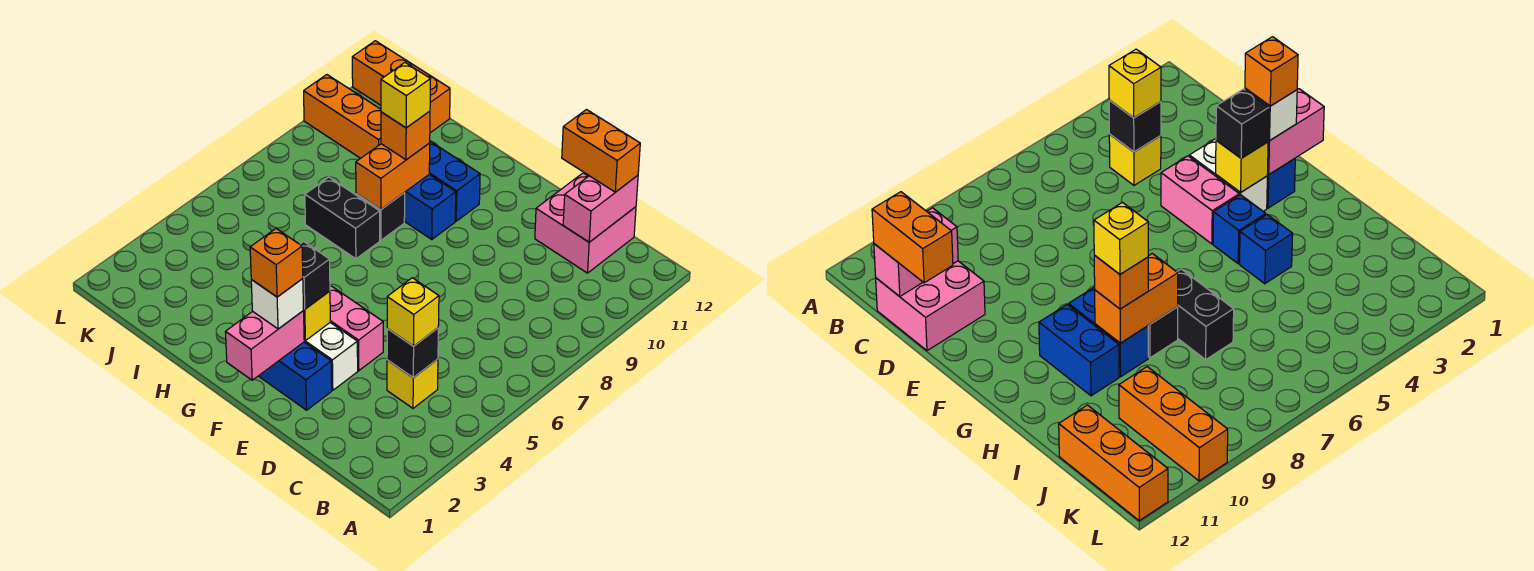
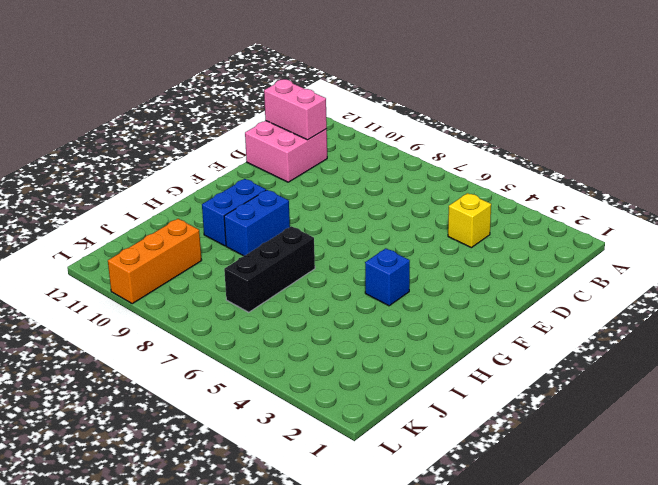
black 1x3 brick [224,226,315,312] -> black 1x2 brick [305,177,380,259]
none -> blue 1x2 brick [259,342,332,410]
none -> white 1x2 brick [304,323,358,390]
none -> pink 1x2 brick [330,286,383,371]

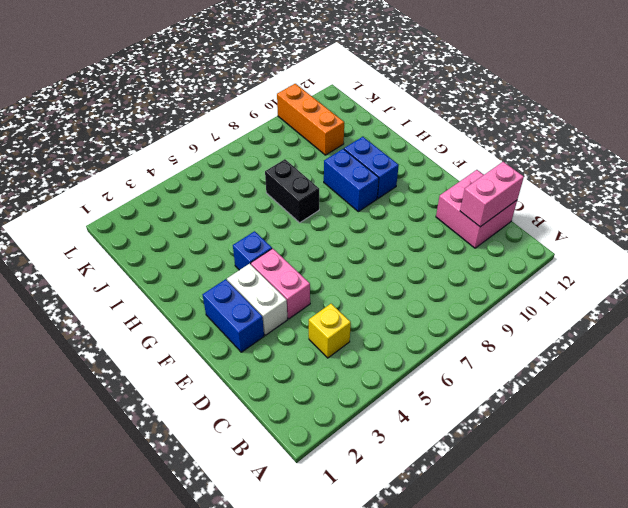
none -> blue 1x1 brick [1240,215,1293,284]
none -> black 1x1 brick [356,193,405,240]
none -> orange 1x3 brick [352,41,450,133]

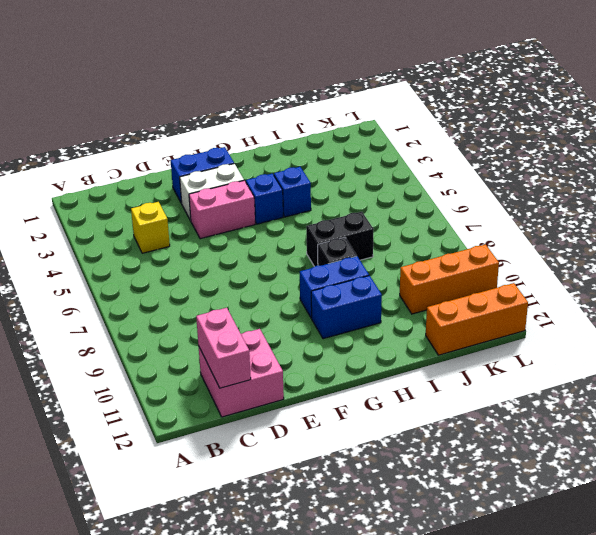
none -> black 1x1 brick [387,328,438,378]
none -> pink 1x2 brick [226,311,304,380]
none -> yellow 1x1 brick [303,291,330,341]

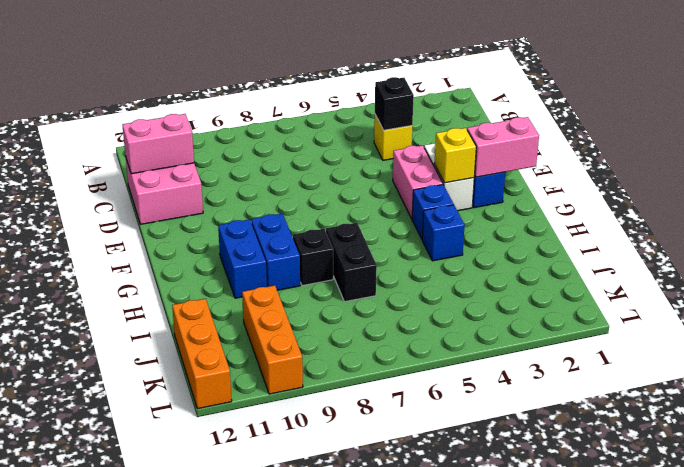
none -> orange 1x2 brick [356,143,430,210]
none -> yellow 1x1 brick [387,278,439,346]
none -> orange 1x2 brick [562,110,640,192]

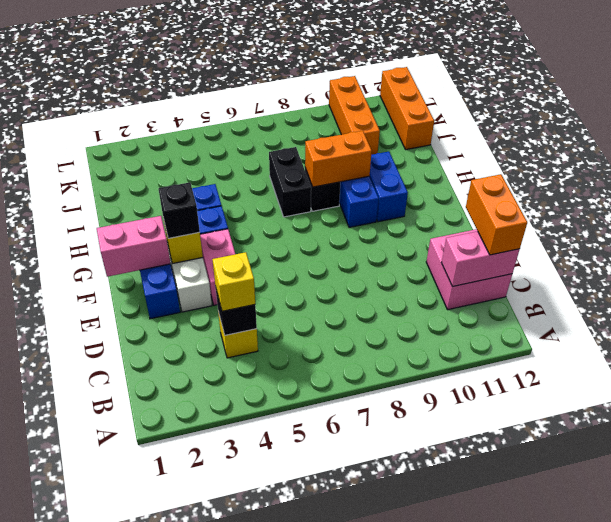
none -> white 1x1 brick [251,279,304,329]
none -> orange 1x1 brick [381,111,430,160]
none -> orange 1x1 brick [250,229,303,297]

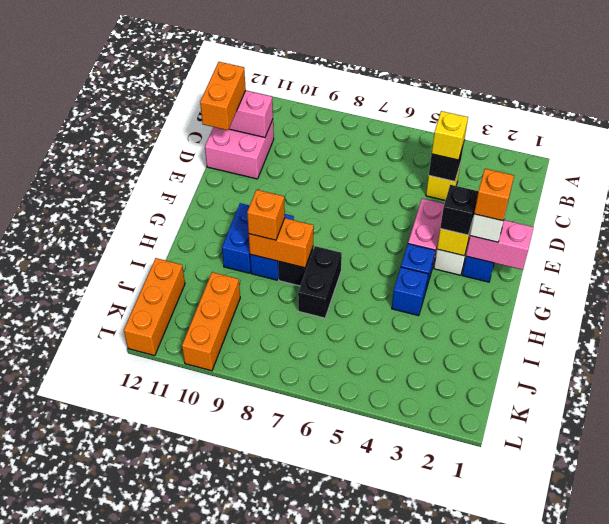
none -> yellow 1x1 brick [381,63,430,128]

